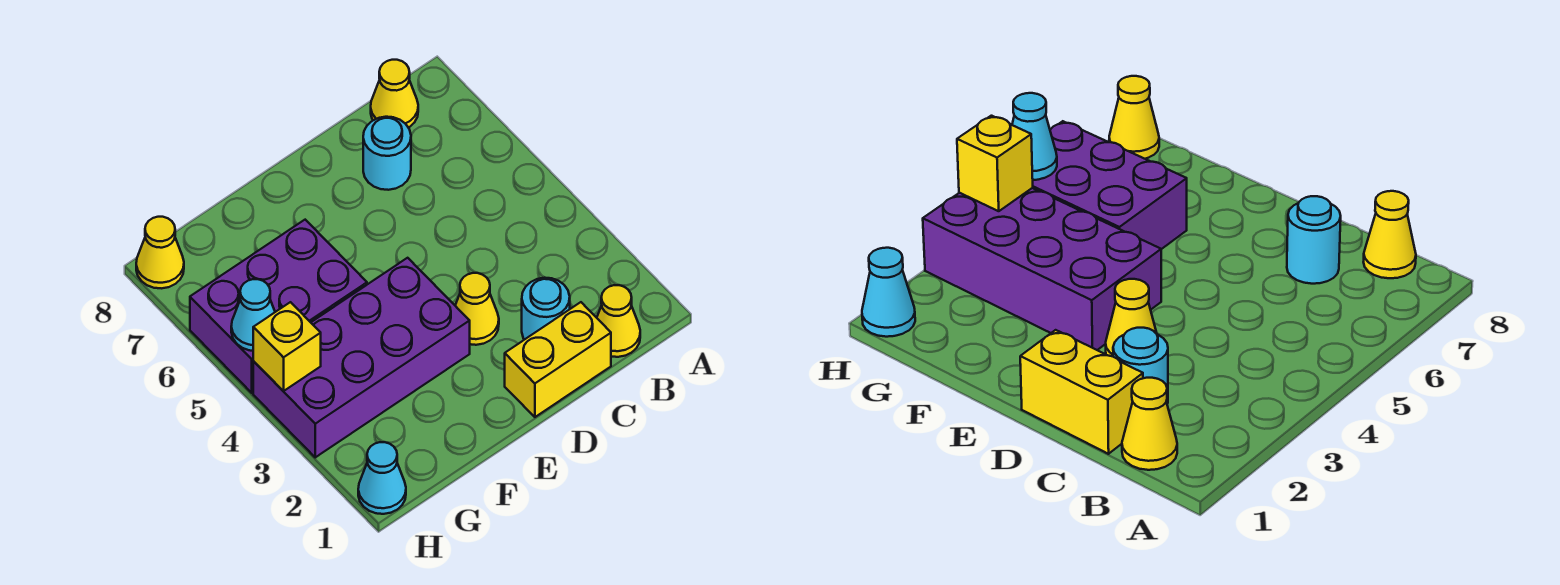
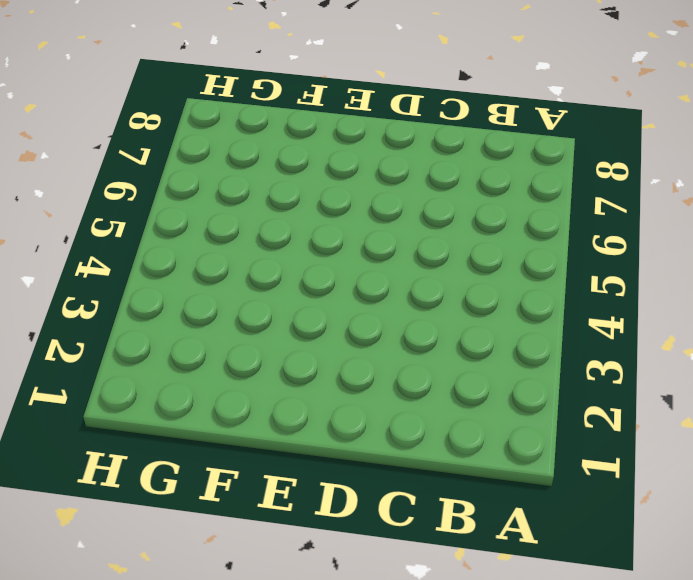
none -> yellow 1x1 cone [597,285,640,357]
none -> yellow 1x1 cone [371,60,418,128]
none -> yellow 1x2 brick [505,302,611,417]

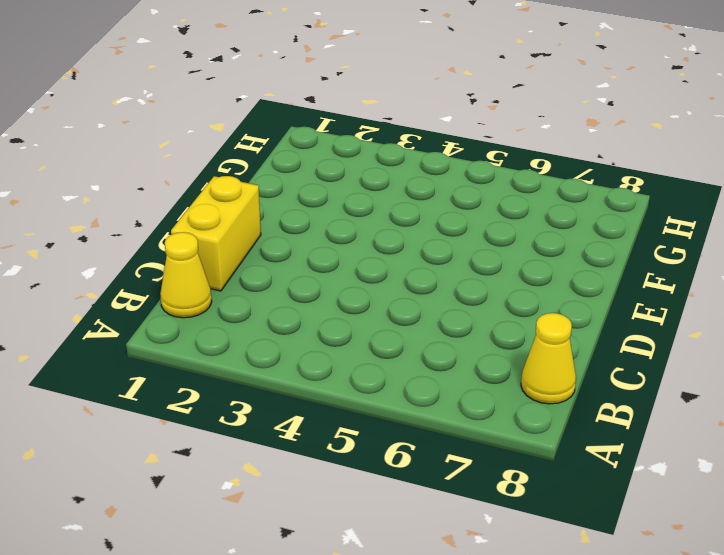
none -> cyan 1x1 round brick [522,278,570,340]
none -> cyan 1x1 round brick [363,117,411,190]
none -> yellow 1x1 cone [455,273,499,345]

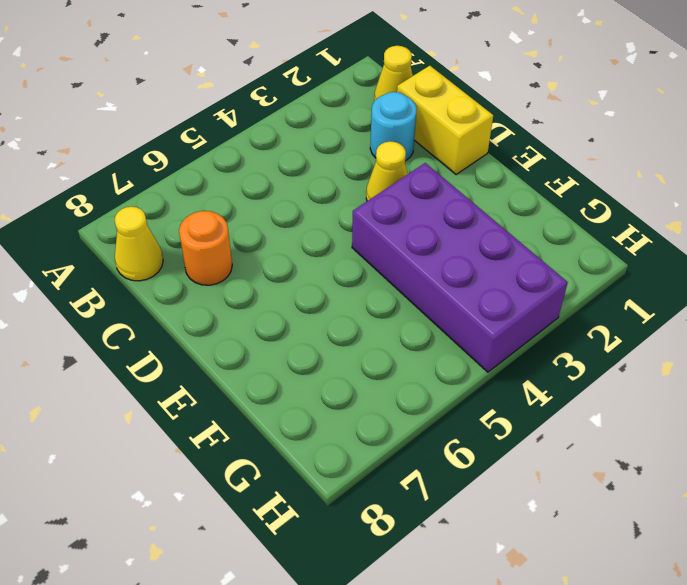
orange 1x1 round brick [179,211,232,285] -> cyan 1x1 round brick [363,117,411,190]
none -> purple 2x3 brick [190,220,367,393]
none -> cyan 1x1 cone [358,442,406,514]
none -> yellow 1x1 cone [136,217,184,288]

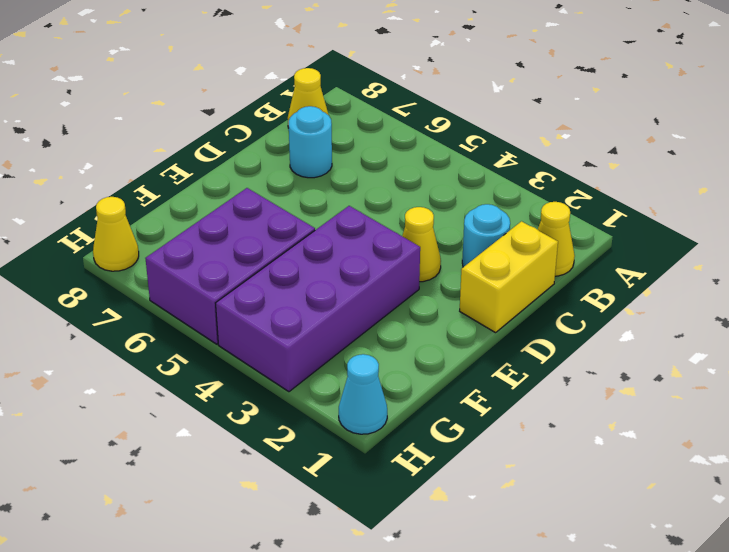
none -> yellow 1x1 brick [253,302,321,391]
none -> cyan 1x1 cone [231,279,275,351]

